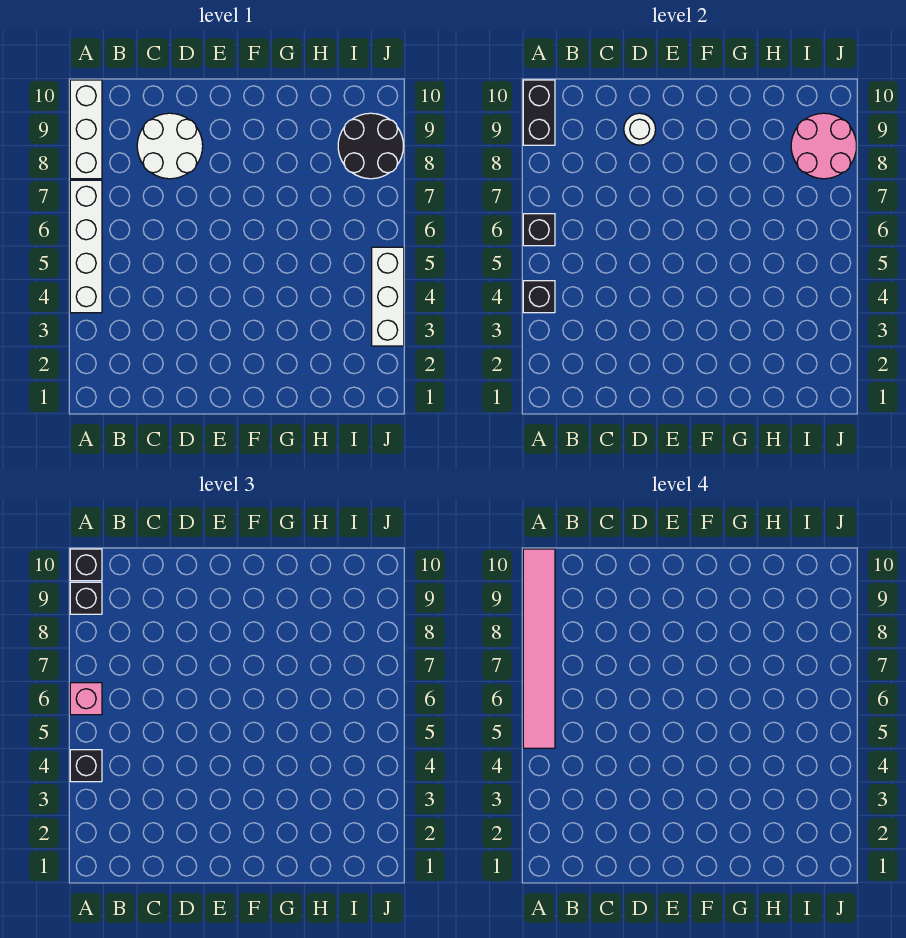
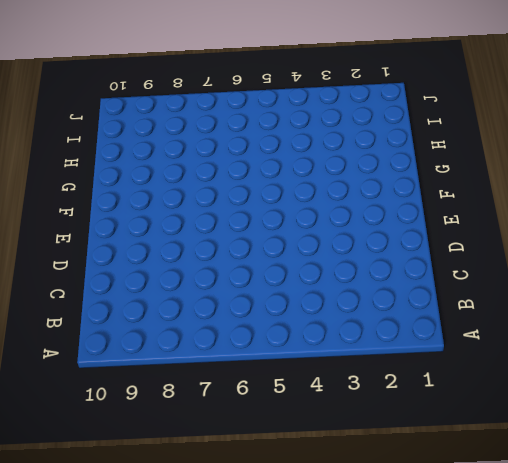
none -> white 1x4 brick [70,180,102,313]
none -> white 1x3 brick [70,80,102,179]
none -> white 2x2 round brick [137,113,203,179]

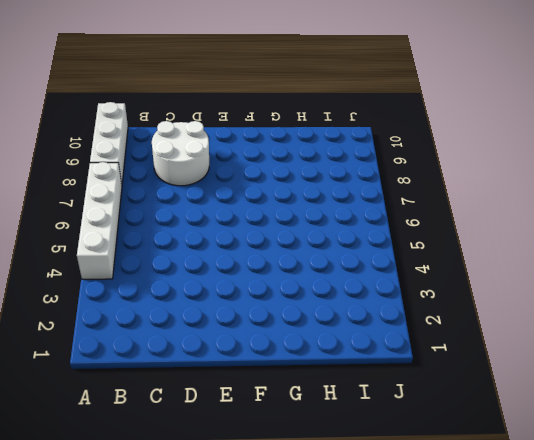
none -> black 2x2 round brick [338,113,403,179]
none -> white 1x3 brick [372,247,404,346]
none -> black 1x1 brick [523,281,555,313]

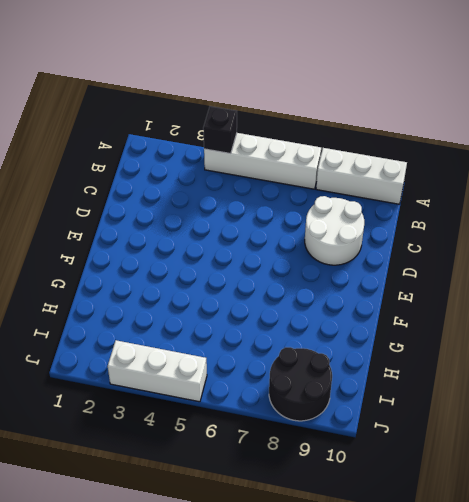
none -> black 1x1 brick [523,214,555,246]
none -> black 1x2 brick [523,80,555,145]
none -> white 1x1 round brick [624,113,656,145]

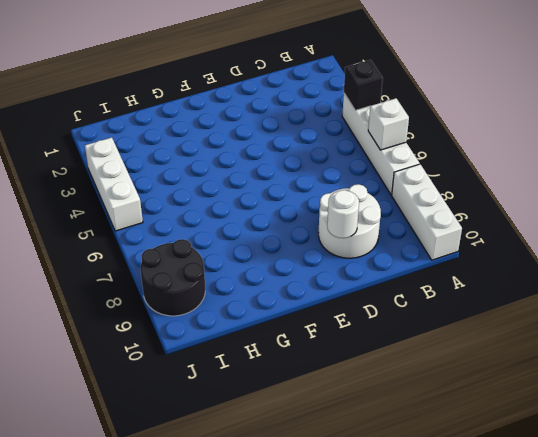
white 1x1 brick [368,98,409,150] -> black 1x1 brick [523,214,555,246]
none -> black 1x2 brick [523,80,555,145]
none -> pink 2x2 round brick [791,113,856,179]
none -> black 1x1 brick [70,750,102,782]

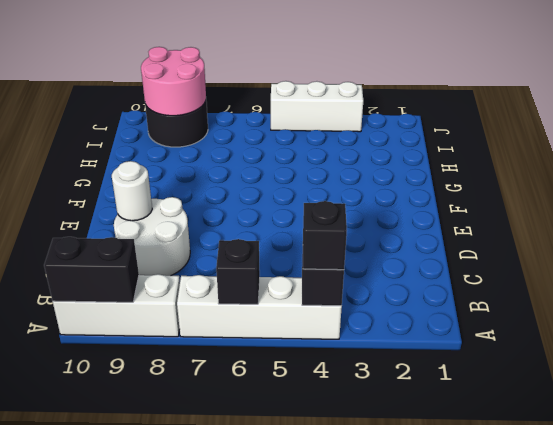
none -> pink 1x1 brick [70,683,102,715]
none -> black 1x1 brick [70,582,102,614]
none -> black 1x1 brick [70,549,102,581]

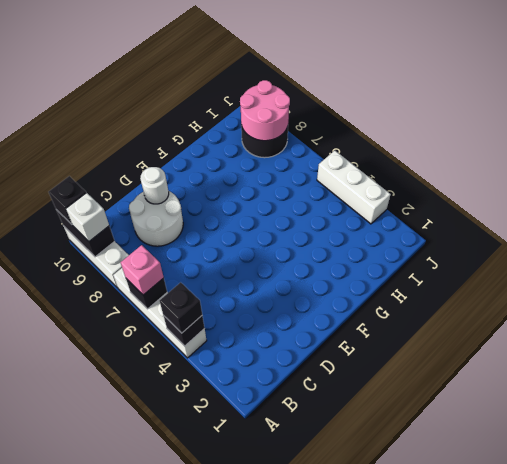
white 1x1 brick [66,193,109,241] -> black 1x1 brick [70,582,102,614]
none -> pink 1x6 tile [523,549,555,748]

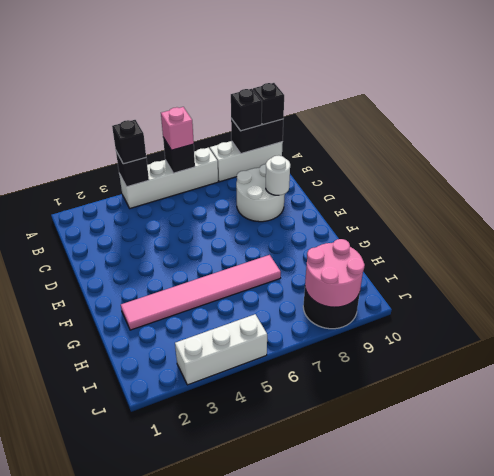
pink 1x6 tile [121,255,281,330] -> pink 1x6 tile moved to [523,549,555,748]

